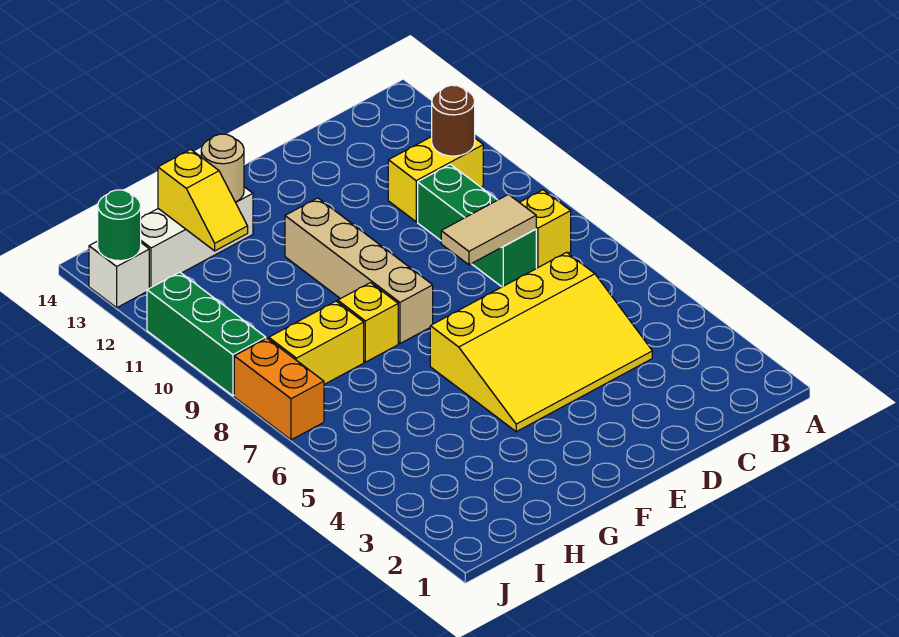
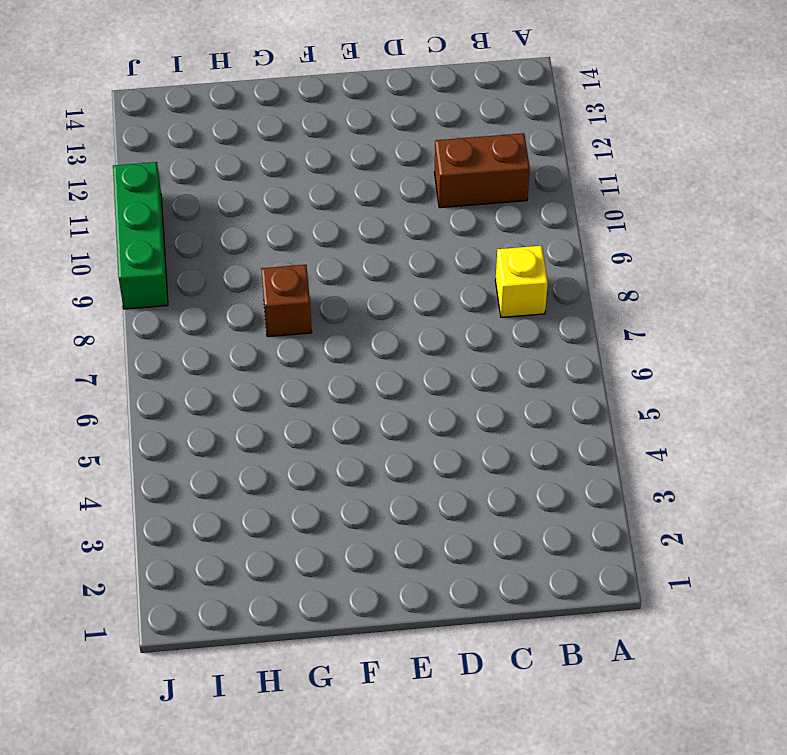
brown 1x2 brick [434,133,530,208] -> yellow 1x2 brick [388,137,483,222]
brown 1x1 brick [261,265,312,337] -> yellow 1x1 brick [338,283,398,362]
none -> yellow 3x4 slope [430,252,652,432]
none -> green 1x3 brick [418,164,536,287]
none -> tan 1x4 brick [285,198,433,343]

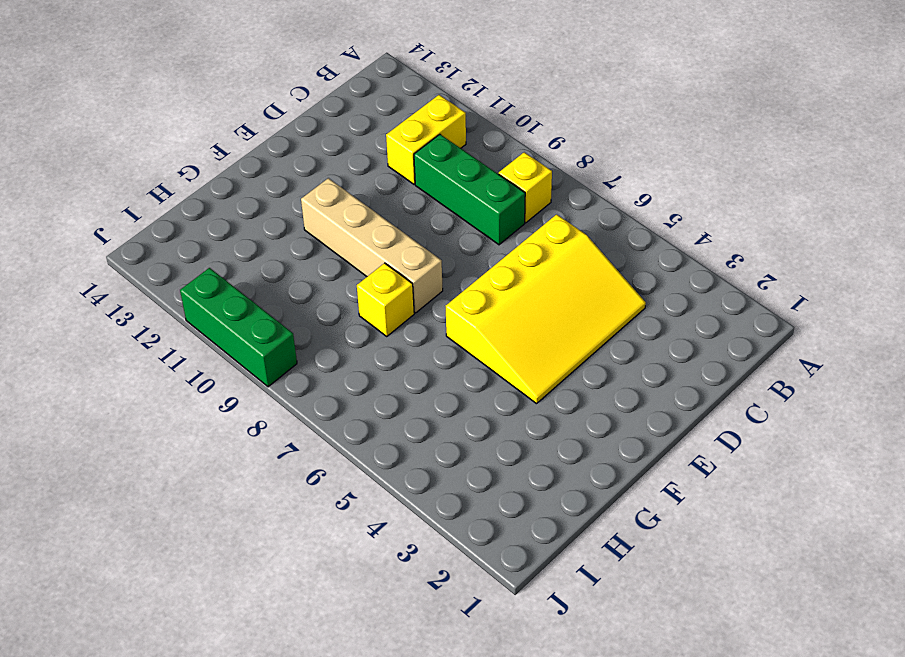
none -> white 1x3 brick [141,187,253,288]
none -> yellow 1x2 brick [269,301,364,384]
none -> orange 1x2 brick [234,338,324,440]

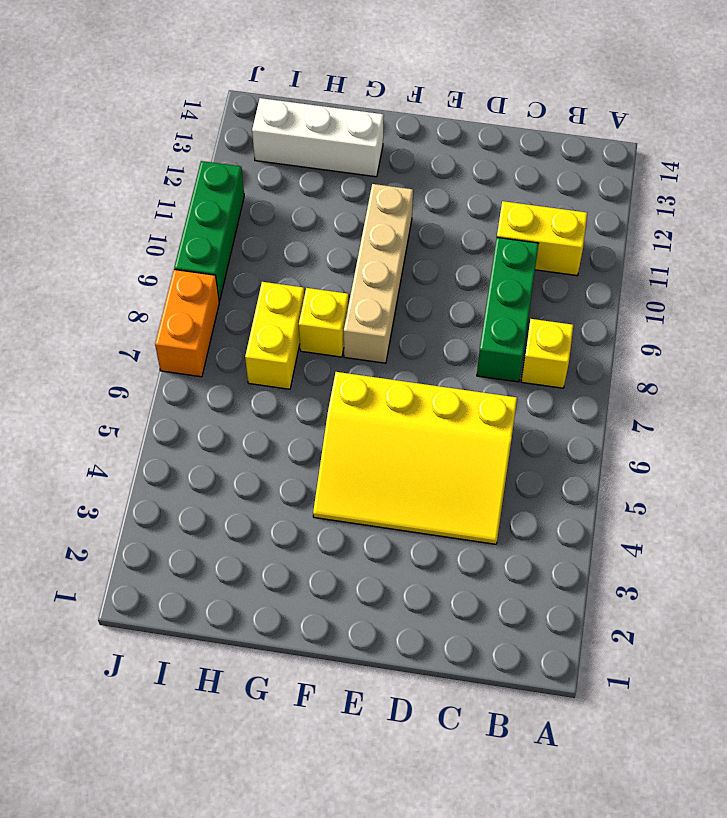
yellow 1x2 brick [245,282,305,389] -> yellow 1x2 brick turned to [269,301,364,384]
none -> white 1x1 brick [89,241,149,308]
none -> brown 1x1 round brick [432,85,475,156]
none -> tan 1x2 tile [441,194,536,265]

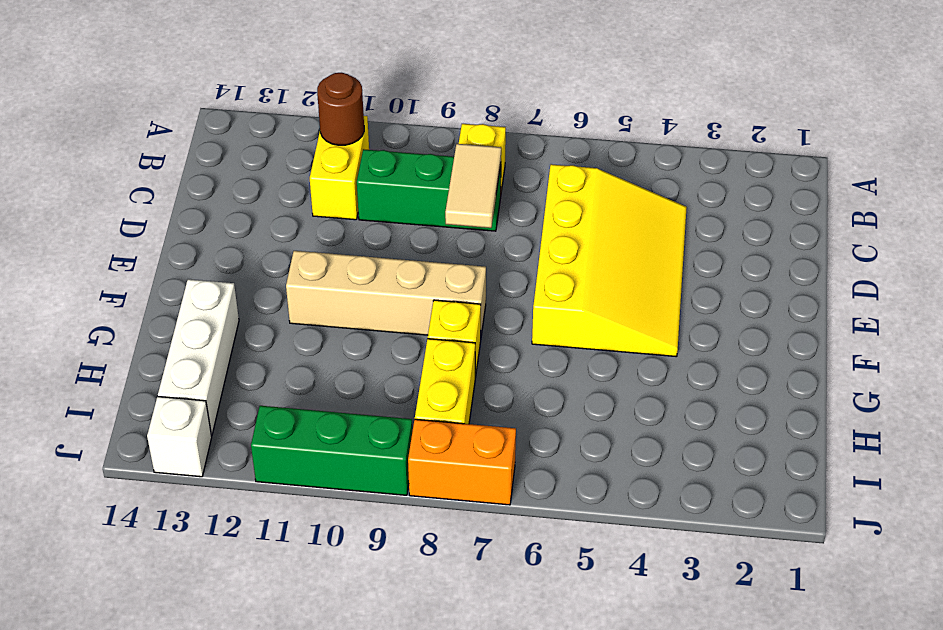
none -> tan 1x1 round brick [201,134,244,202]
none -> yellow 1x2 slope [158,149,248,251]
none -> green 1x1 round brick [98,190,141,261]

